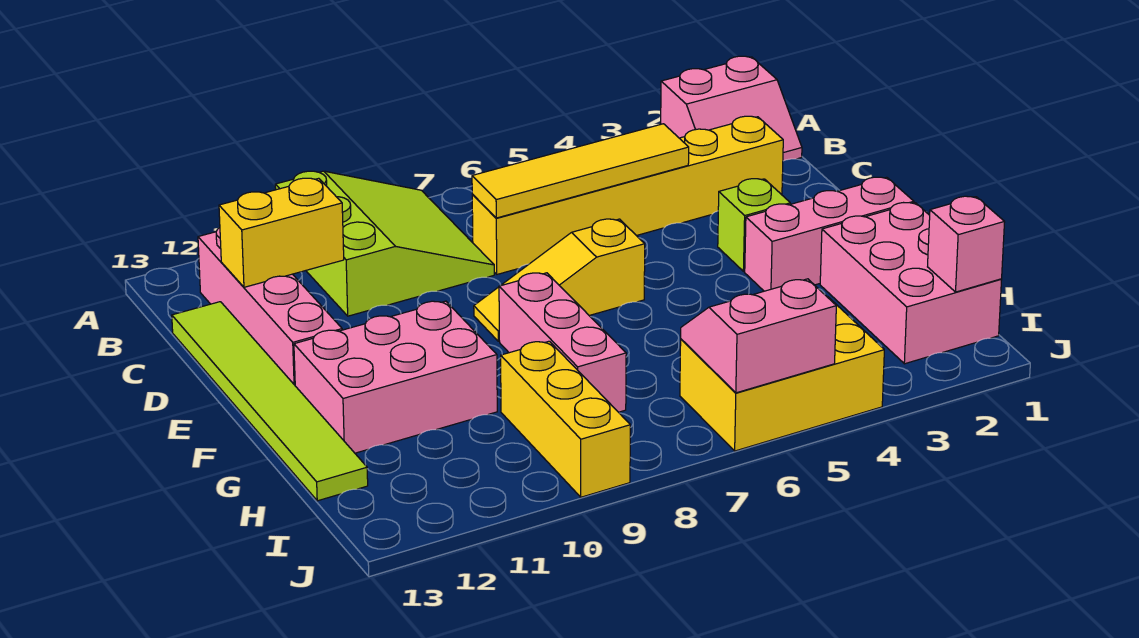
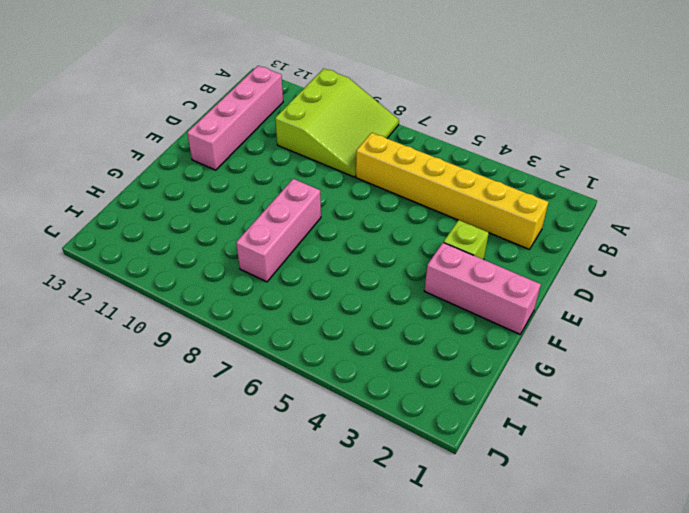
none -> pink 2x2 slope [661,56,802,161]
none -> lime 1x6 tile [172,302,368,501]
none -> yellow 1x3 slope [474,219,645,341]

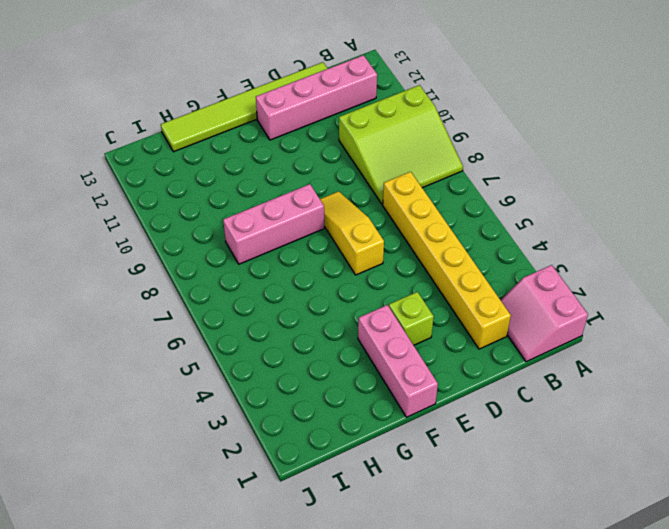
none -> pink 2x3 brick [294,301,497,453]
none -> pink 2x3 brick [820,203,1002,364]
none -> yellow 1x3 brick [501,341,630,497]

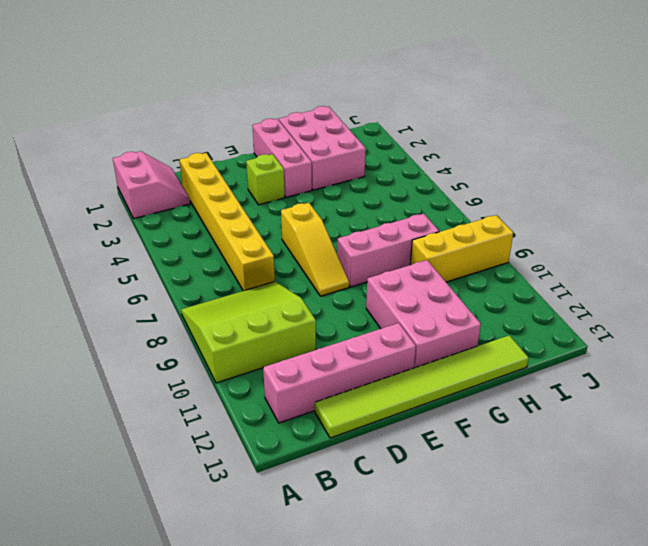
pink 2x3 brick [279,106,365,190] -> pink 2x3 brick turned to [820,203,1002,364]
none -> yellow 2x3 brick [680,296,884,451]
none -> yellow 1x4 tile [472,124,689,218]
none -> yellow 1x2 brick [219,178,344,287]

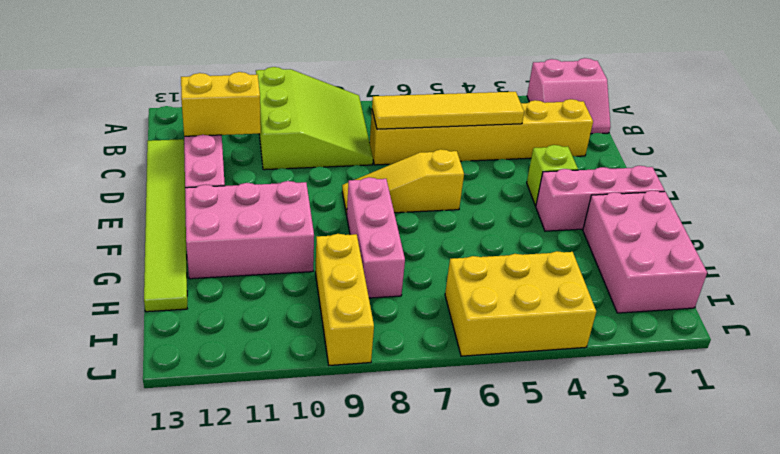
none -> pink 1x1 brick [928,196,1005,292]
none -> pink 2x2 slope [681,279,836,393]

